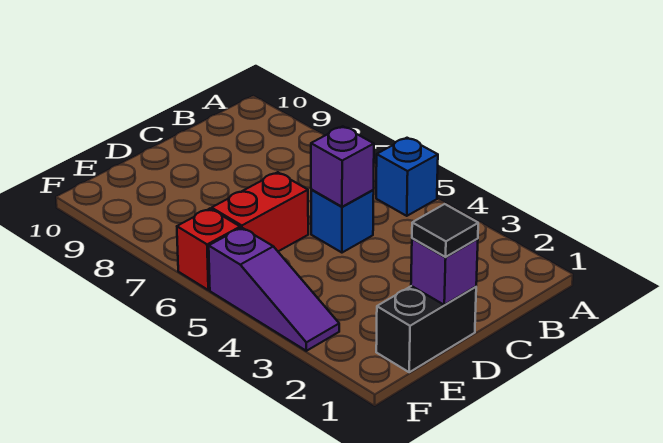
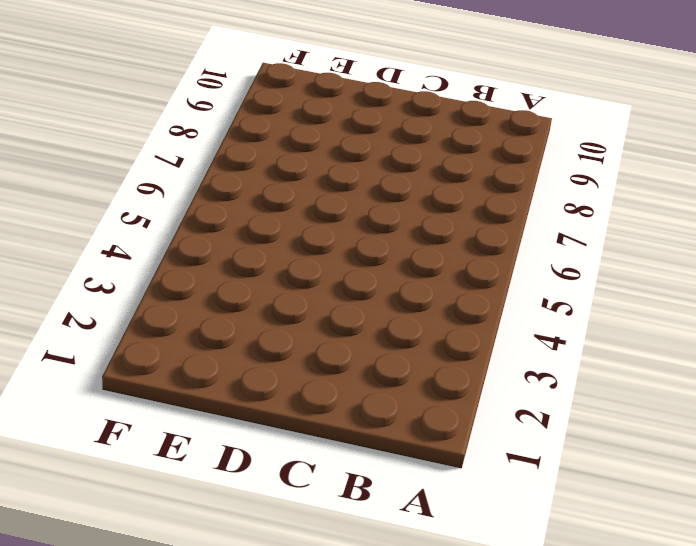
none -> blue 1x1 brick [376,138,438,216]
none -> blue 1x1 brick [311,189,374,253]

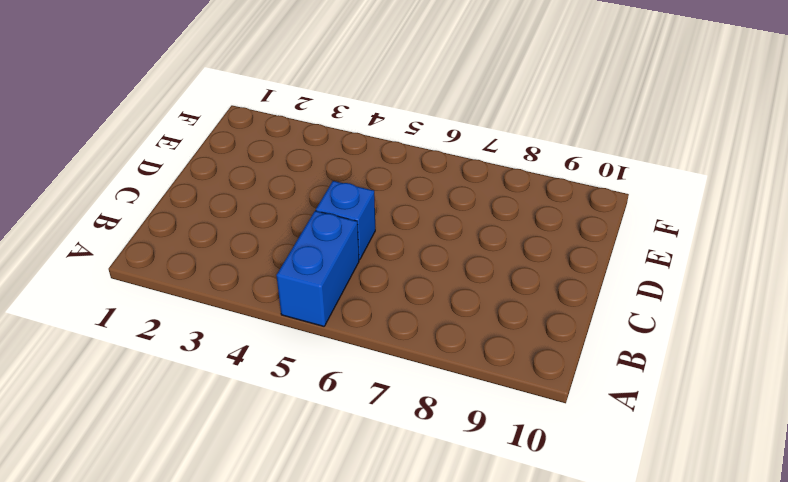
blue 1x2 brick [276,211,359,326] -> blue 1x1 brick [376,138,438,216]
none -> black 1x2 brick [376,286,476,372]
none -> red 1x2 brick [212,172,308,251]

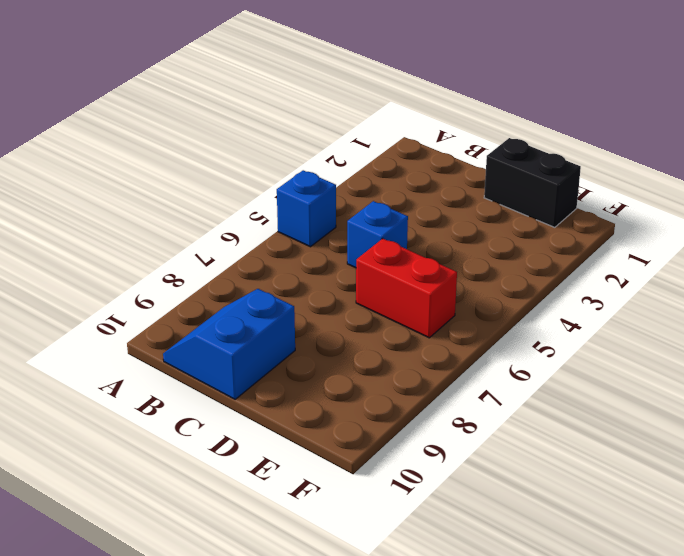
blue 2x2 slope [163,289,295,399] -> none
none -> purple 1x3 slope [209,228,339,351]
none -> red 1x1 brick [177,209,240,290]

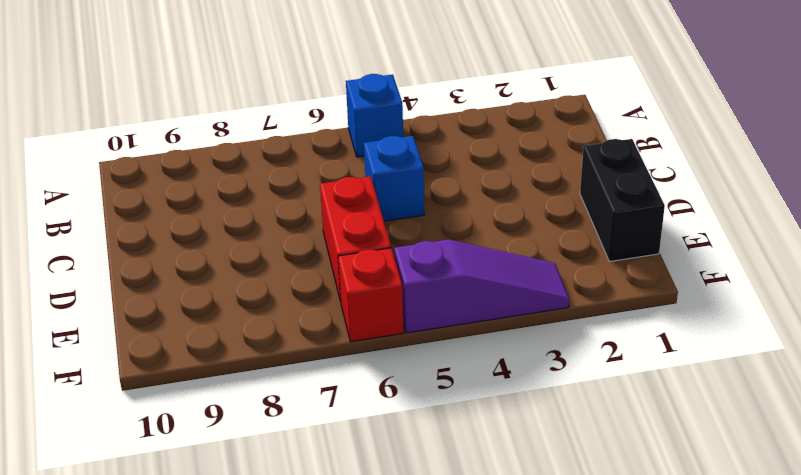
none -> purple 1x1 brick [311,126,374,207]
none -> purple 1x1 brick [411,238,478,305]

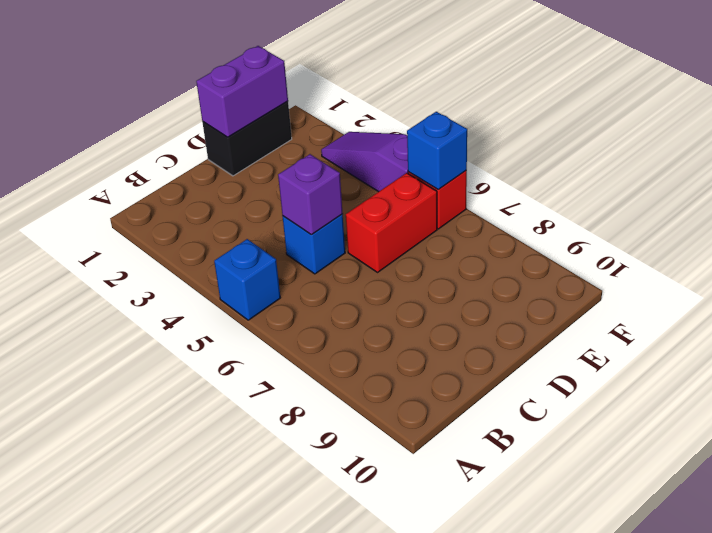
purple 1x2 brick [196,46,288,137] -> purple 1x1 brick [411,238,478,305]
blue 1x1 brick [407,112,467,190] -> none
none -> black 1x1 tile [412,204,478,257]

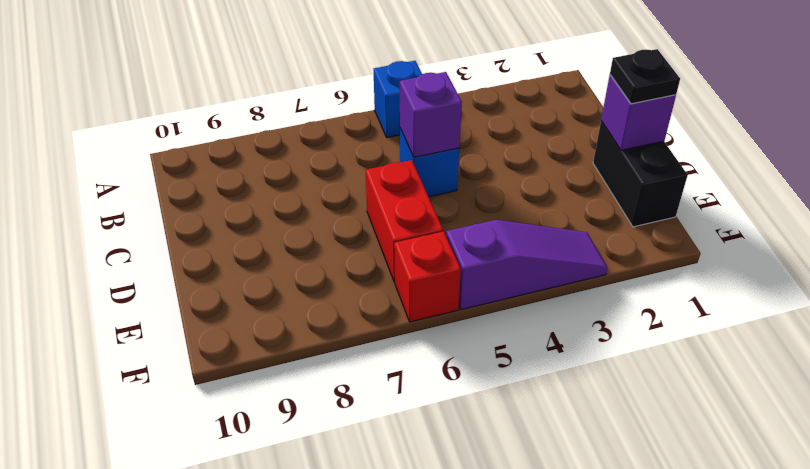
black 1x1 plate [610,49,680,104] -> black 1x1 tile [412,204,478,257]

